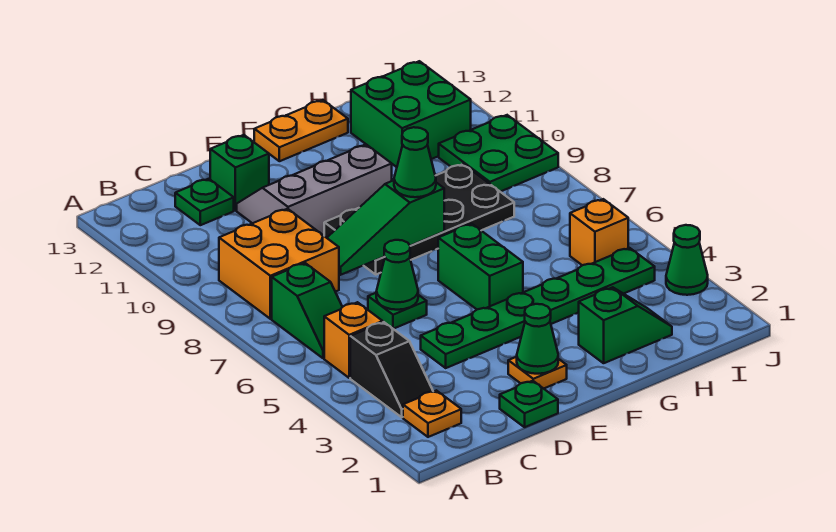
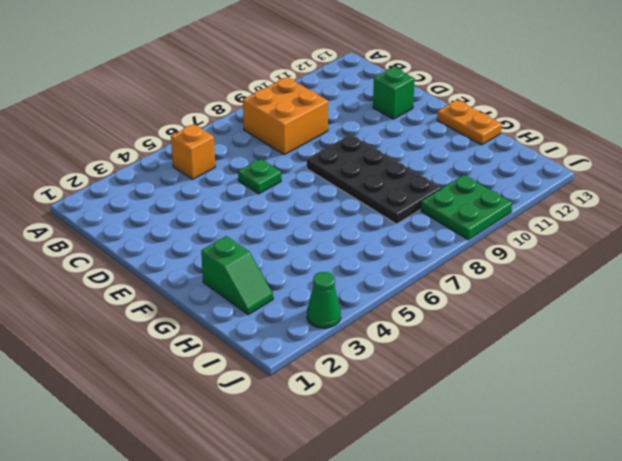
none -> orange 1x1 plate [403,390,461,437]
none -> black 1x2 slope [350,322,433,417]
none -> green 1x2 slope [272,263,342,358]

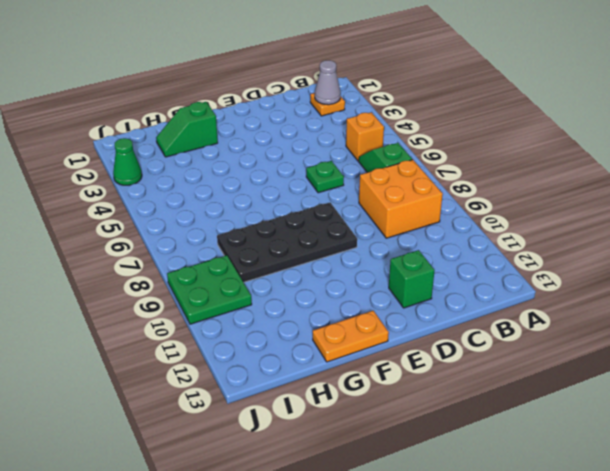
grey 1x1 cone [315,60,341,105] -> none
none -> black 1x2 slope [350,322,433,417]
none -> green 1x1 plate [175,179,234,225]
none -> green 1x1 plate [500,381,558,427]

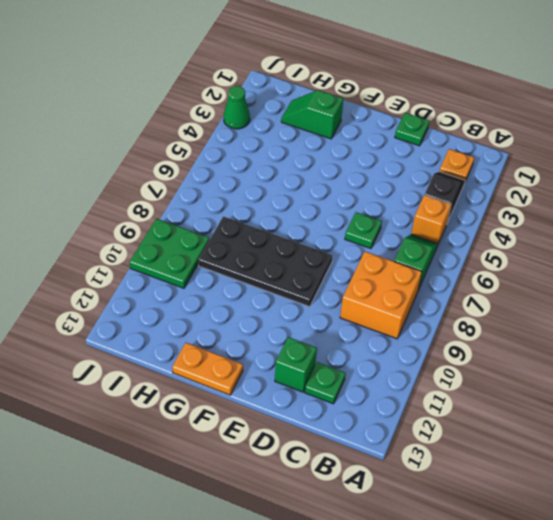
none -> green 1x6 plate [421,248,655,368]
none -> grey 2x3 slope [237,144,392,235]
none -> orange 1x1 plate [508,357,567,389]

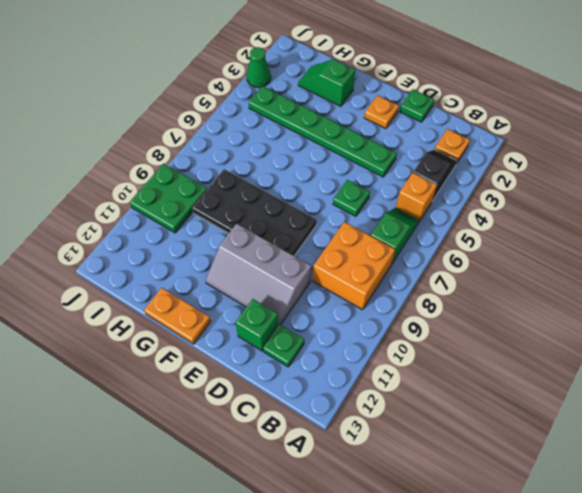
none -> green 1x2 brick [438,224,523,309]
none -> green 2x2 brick [351,61,471,167]
none -> orange 1x1 brick [570,199,628,265]

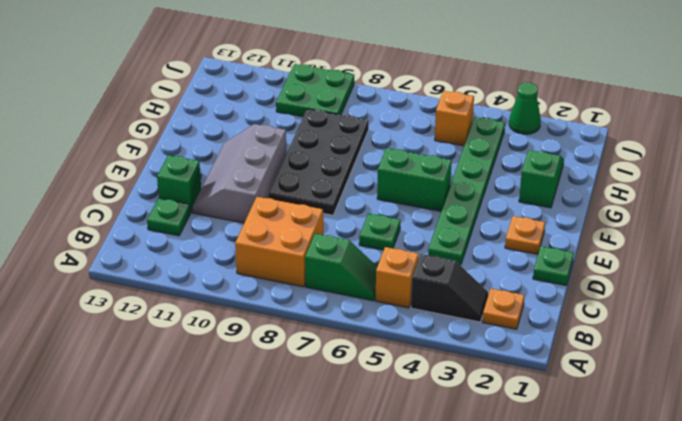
none -> orange 1x2 plate [254,100,348,161]
none -> green 2x2 brick [351,61,471,167]
none -> green 1x1 cone [376,240,418,310]

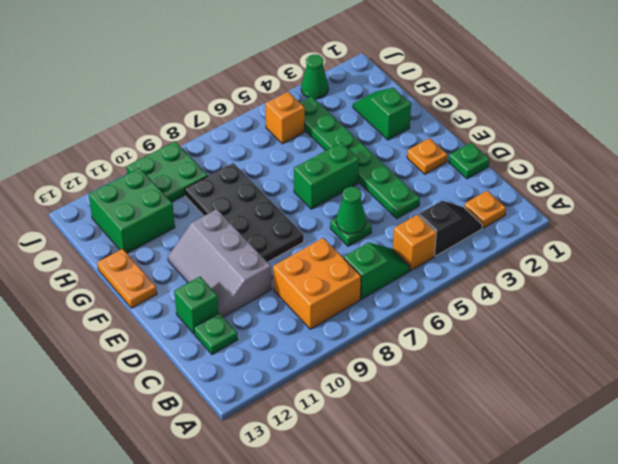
none -> green 1x3 slope [327,180,444,275]
none -> green 1x1 cone [517,304,558,374]
none -> green 1x1 cone [394,127,436,197]

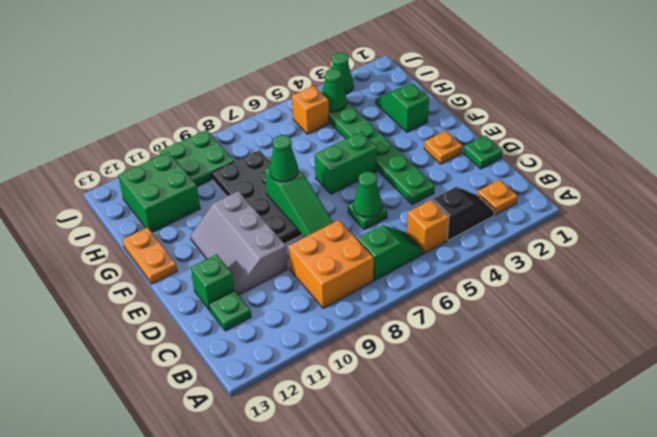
green 1x1 cone [322,69,347,112] -> green 1x1 cone moved to [517,304,558,374]

